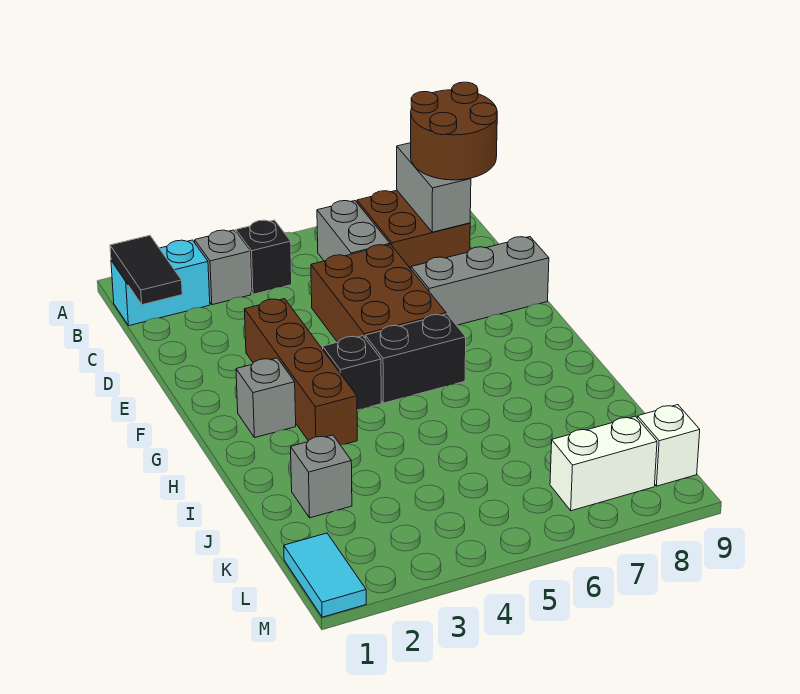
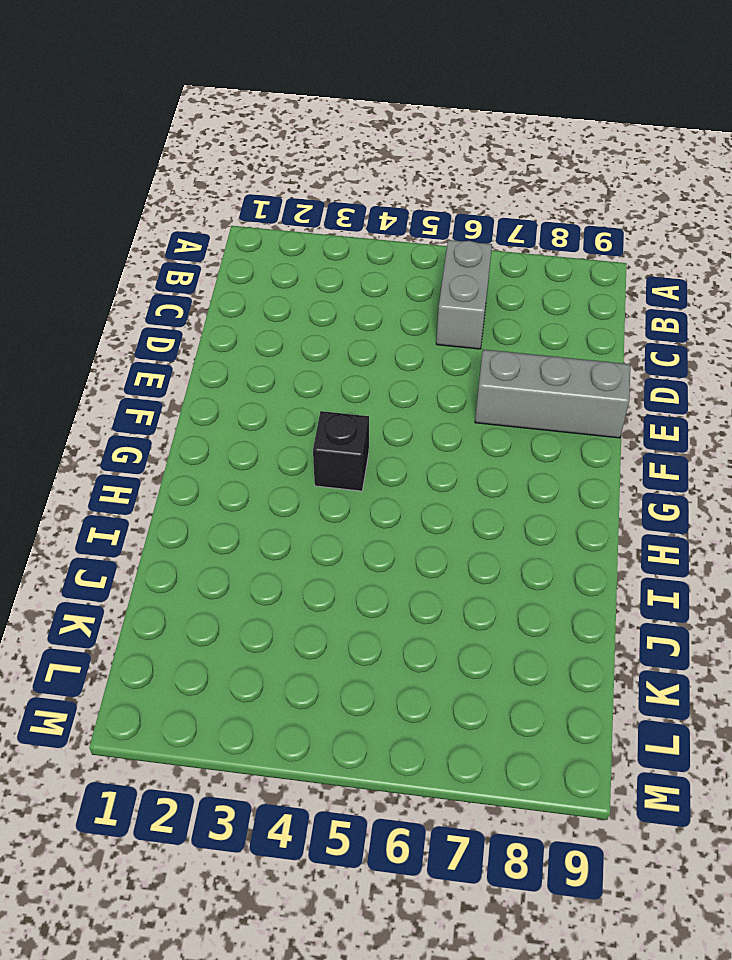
none -> cyan 1x2 brick [111,240,210,326]
none -> grey 1x1 brick [195,230,251,305]
none -> black 1x1 brick [236,220,292,294]

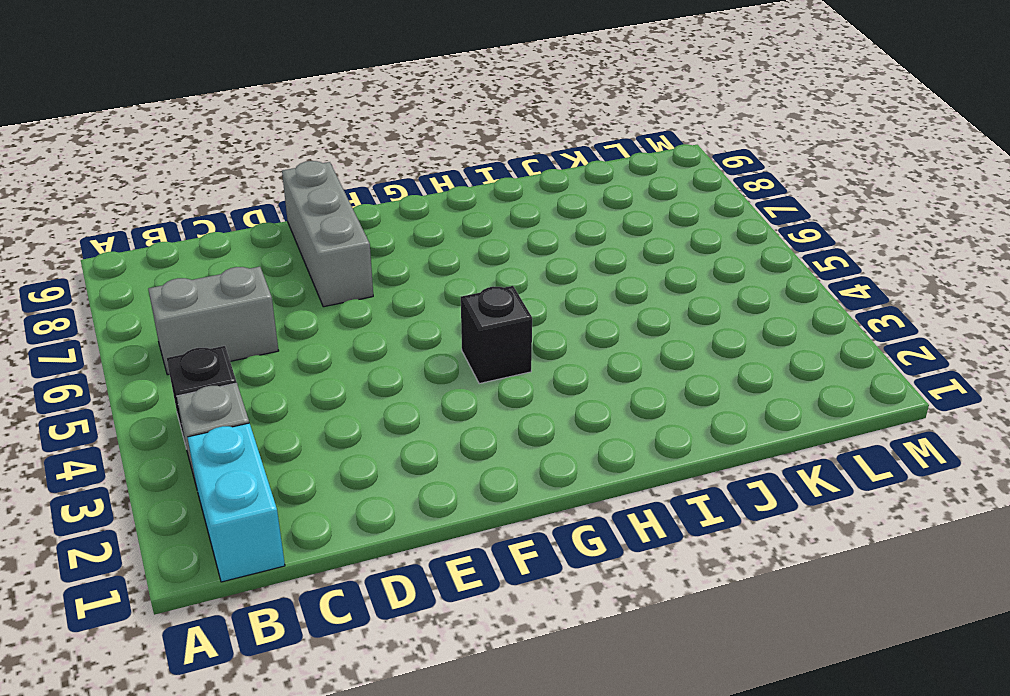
none -> brown 2x2 brick [357,190,470,269]
none -> brown 2x3 brick [311,244,446,342]
none -> brown 1x4 brick [244,299,357,445]

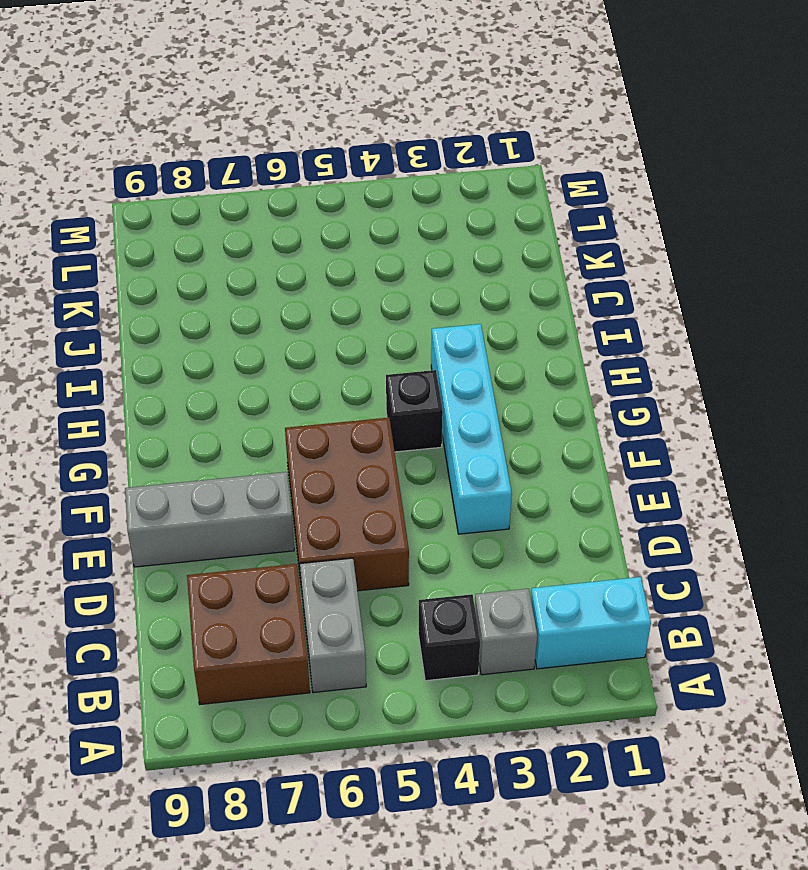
cyan 1x4 brick [431,324,512,534] -> brown 1x4 brick [244,299,357,445]
none -> grey 1x1 brick [236,358,296,438]
none -> black 1x2 brick [365,314,466,403]
none -> grey 1x1 brick [291,435,352,518]

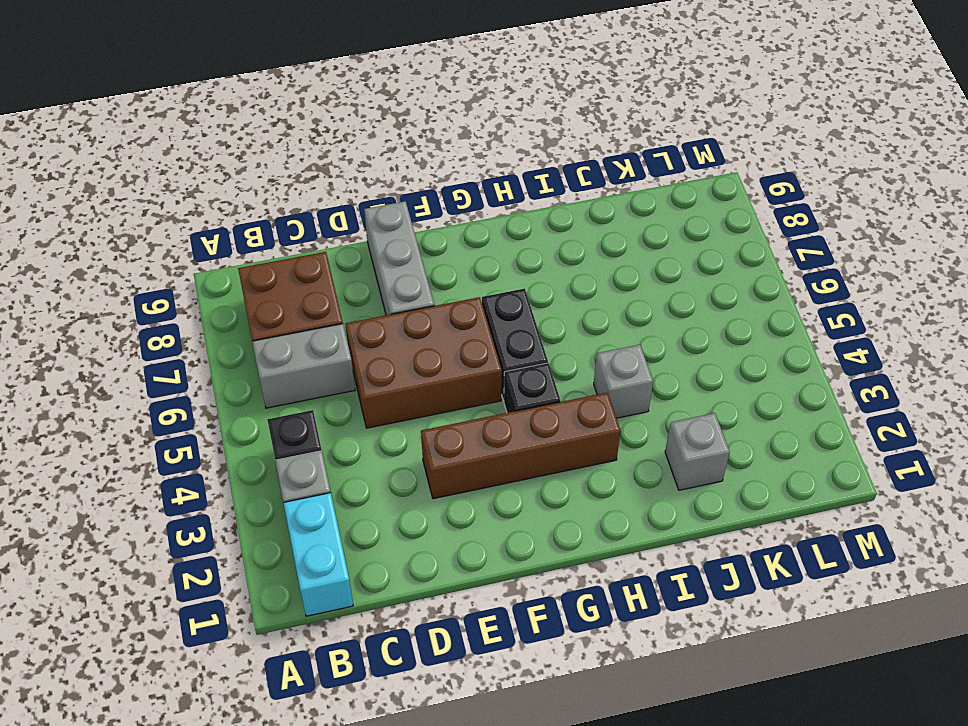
grey 1x1 brick [594,345,653,418] -> grey 1x1 brick moved to [236,358,296,438]
none -> cyan 1x2 tile [284,533,366,617]
none -> white 1x2 brick [550,416,657,511]
none -> white 1x1 brick [637,405,700,486]

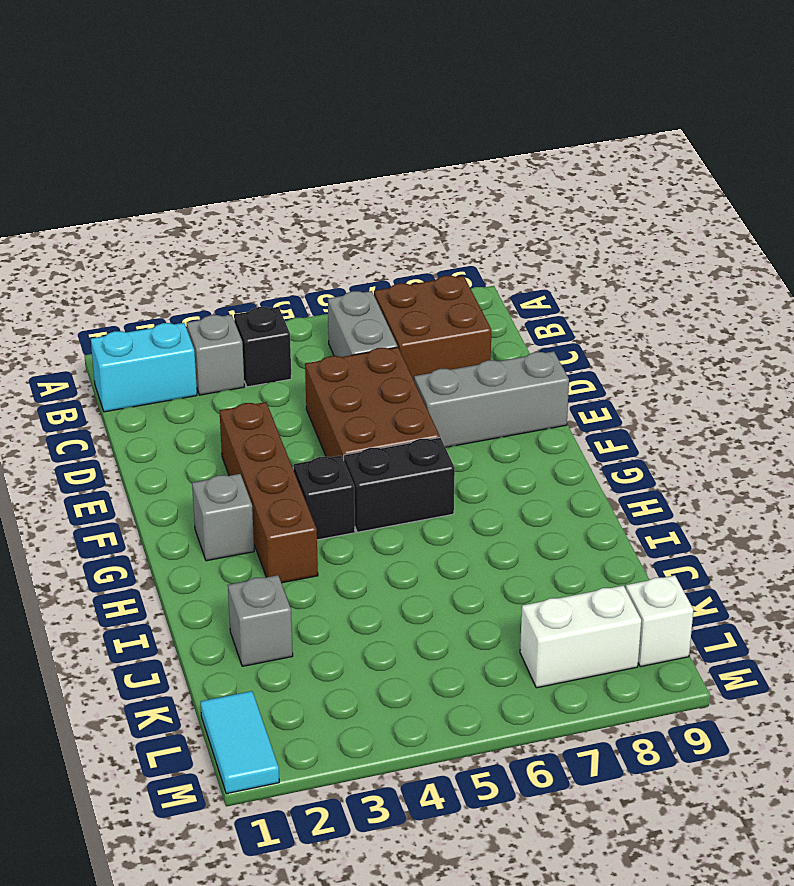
none -> black 1x2 tile [110,235,182,305]
none -> grey 1x2 brick [397,143,471,232]
none -> brown 2x2 round brick [411,82,497,180]

